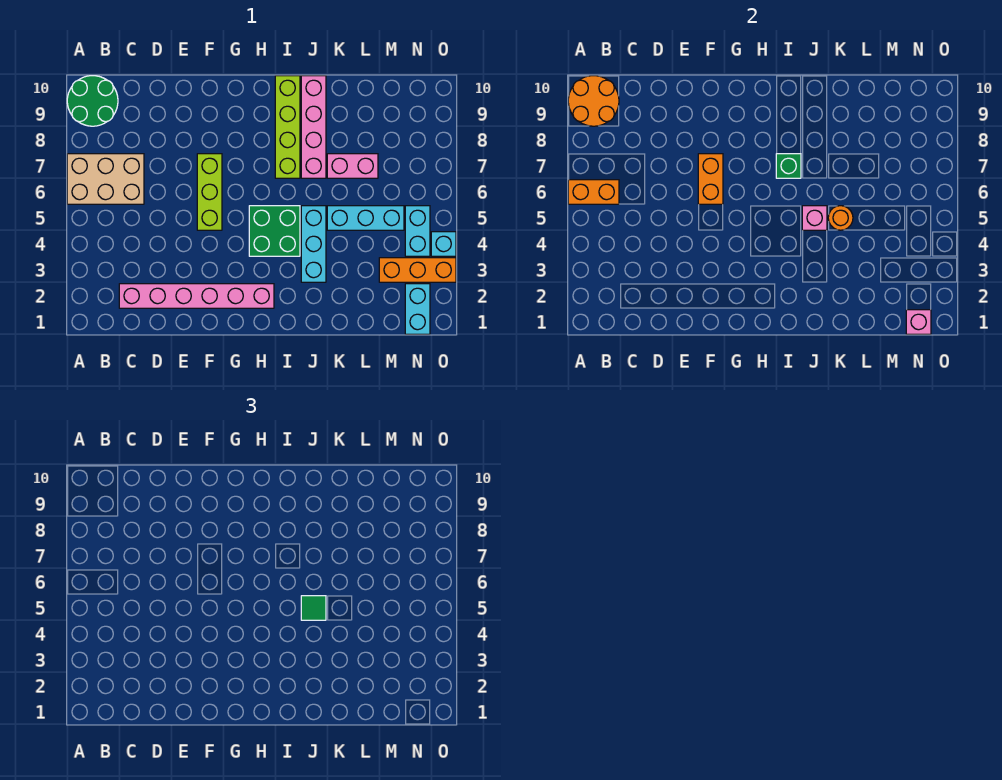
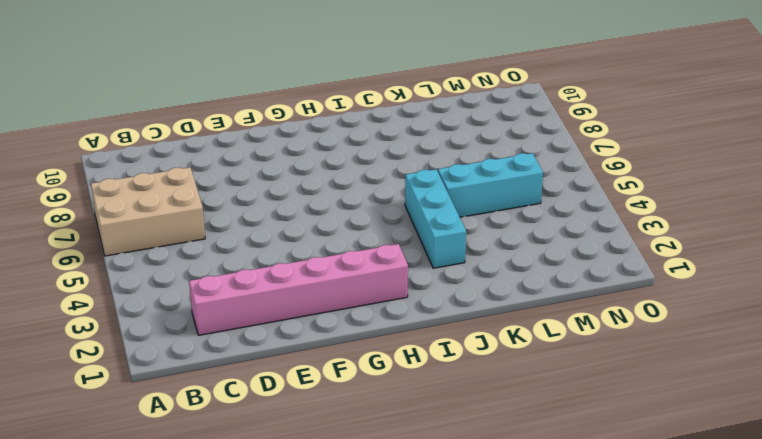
none -> green 2x2 round brick [67,76,118,126]
none -> lime 1x3 brick [197,154,222,230]
none -> green 2x2 brick [249,206,300,256]

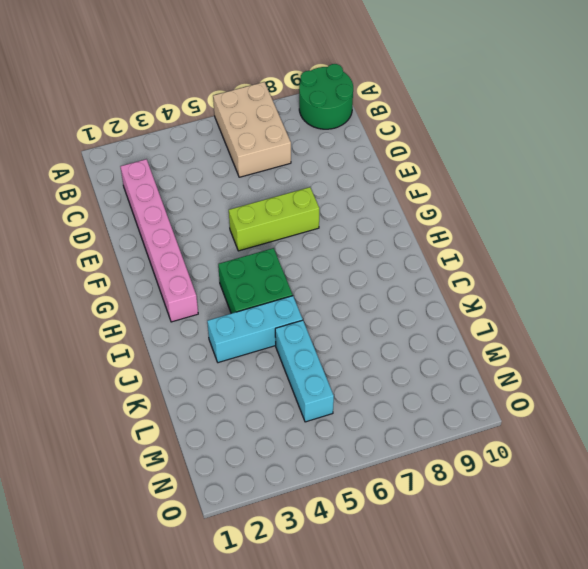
none -> lime 1x4 brick [275,76,300,178]
none -> pink 1x4 brick [301,76,326,178]
none -> pink 1x2 brick [327,154,378,178]

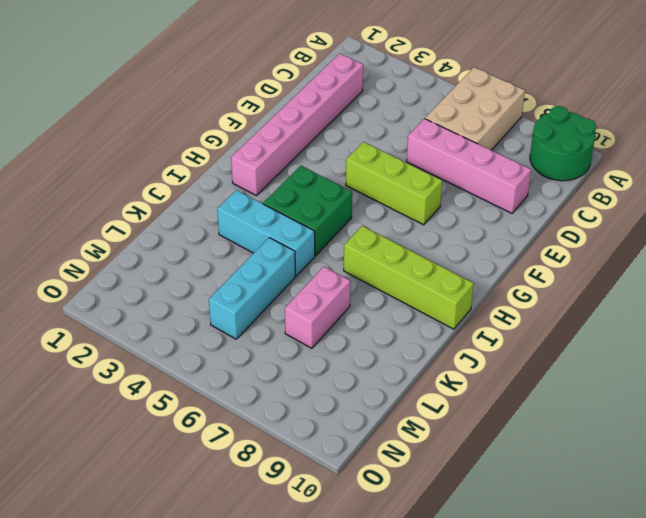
pink 1x4 brick [407,119,531,213] -> pink 1x4 brick moved to [301,76,326,178]
none -> orange 1x3 brick [379,258,456,282]
none -> cyan 1x2 brick [405,284,430,334]
none -> cyan 1x2 brick [405,206,430,256]

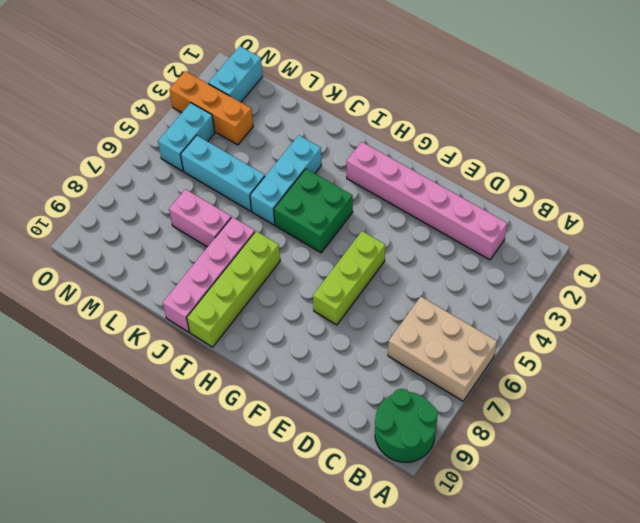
none -> cyan 1x1 brick [431,232,456,256]
none -> orange 1x2 brick [568,180,619,204]
none -> orange 2x2 round brick [568,76,619,126]

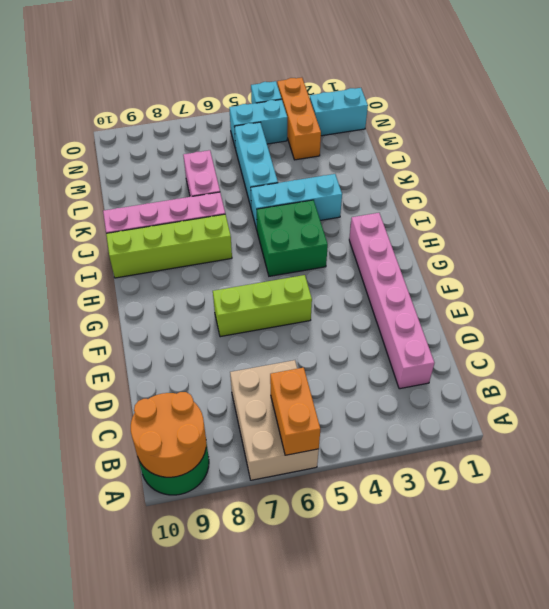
none -> orange 1x2 brick [698,154,723,204]
none -> green 1x1 brick [776,154,801,178]
none -> pink 1x1 brick [802,206,827,230]

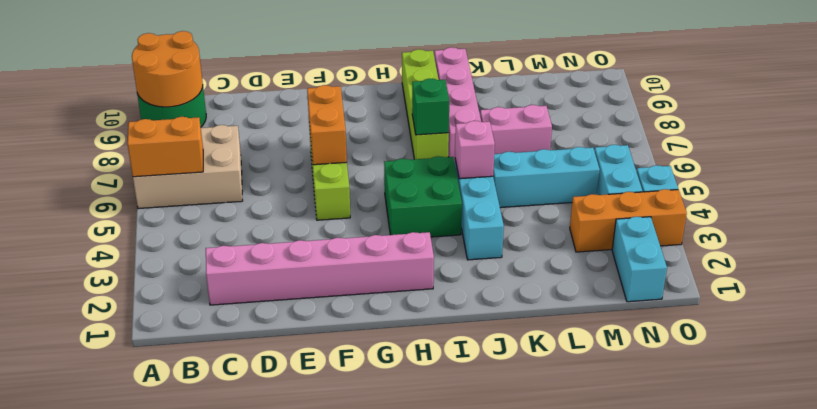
none -> orange 1x1 round brick [828,206,853,230]
none -> pink 1x1 brick [906,310,931,334]
none -> green 1x1 tile [301,596,326,620]

